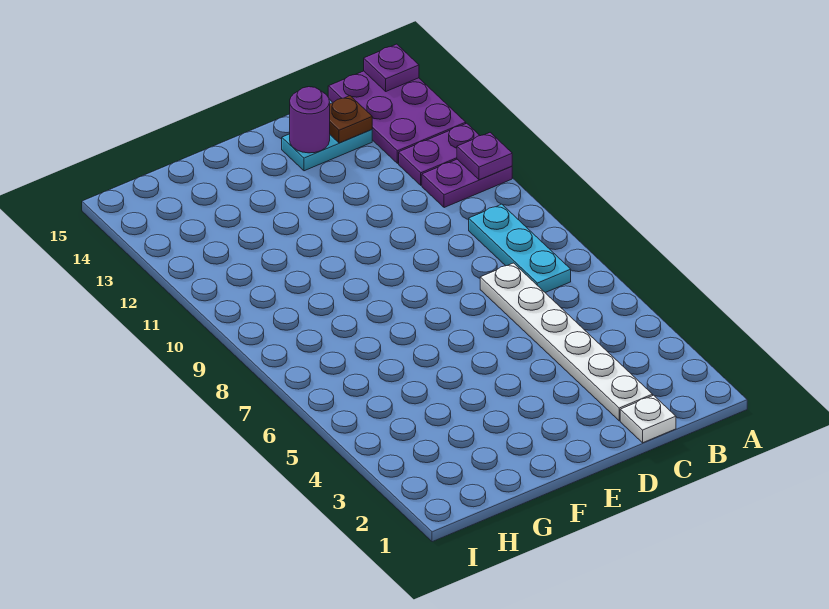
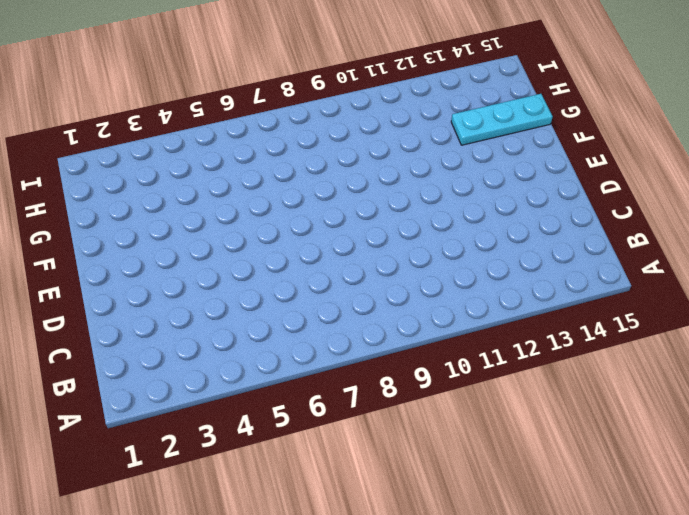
cyan 1x3 plate [451,94,553,145] -> cyan 1x3 plate moved to [469,204,571,293]
none -> purple 1x2 plate [422,159,512,208]
none -> purple 1x2 plate [399,123,480,185]

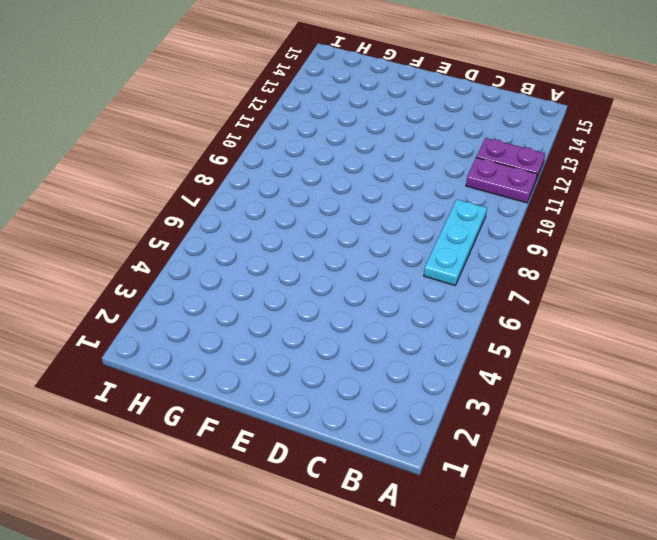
none -> purple 2x3 plate [328,71,466,163]
none -> white 1x1 plate [620,395,676,443]

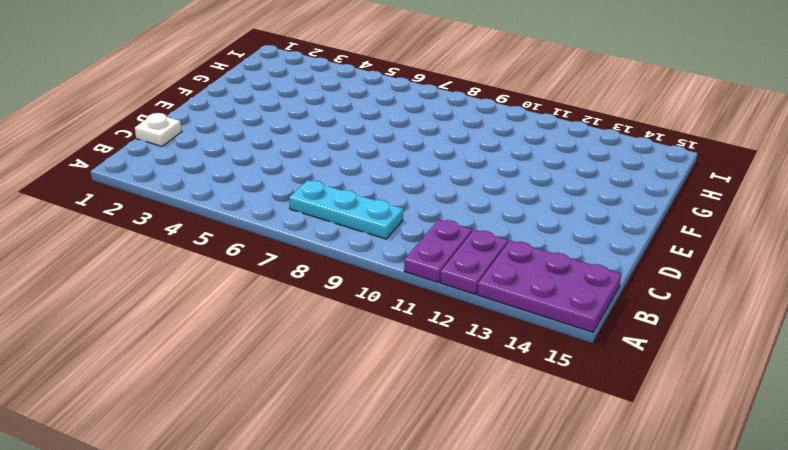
none -> white 1x6 plate [480,263,653,421]
none -> cyan 1x2 plate [282,130,372,171]

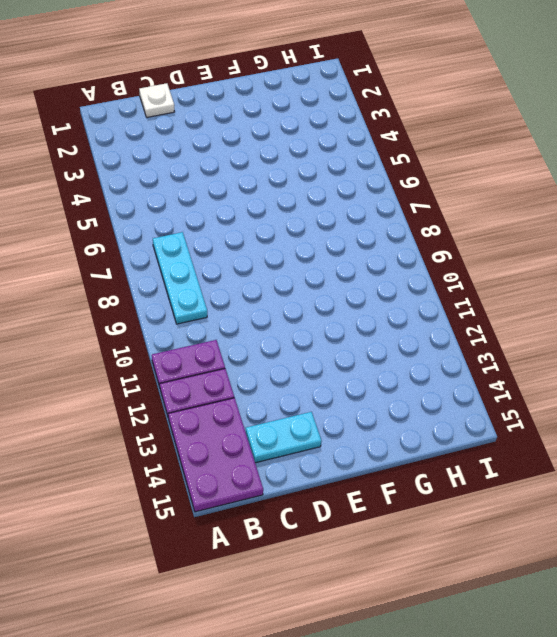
none -> white 1x6 plate [480,263,653,421]
none -> purple 1x1 plate [457,133,512,180]

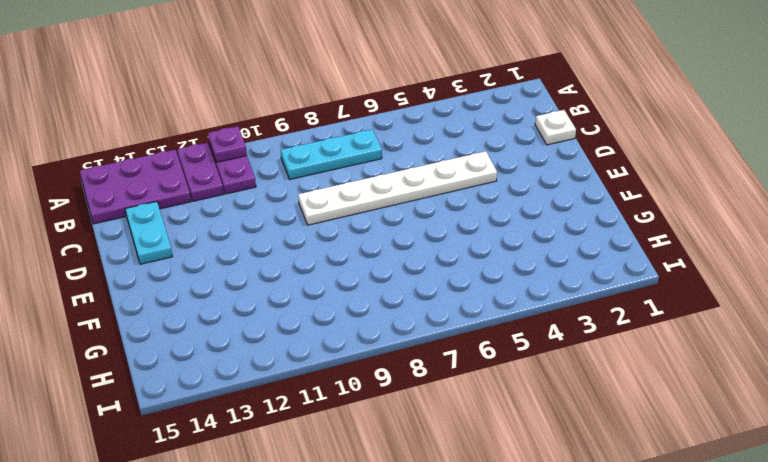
white 1x6 plate [298,151,497,225] -> white 1x6 plate moved to [480,263,653,421]
none -> purple 1x1 plate [364,44,419,91]
none -> brown 1x1 plate [330,96,372,143]

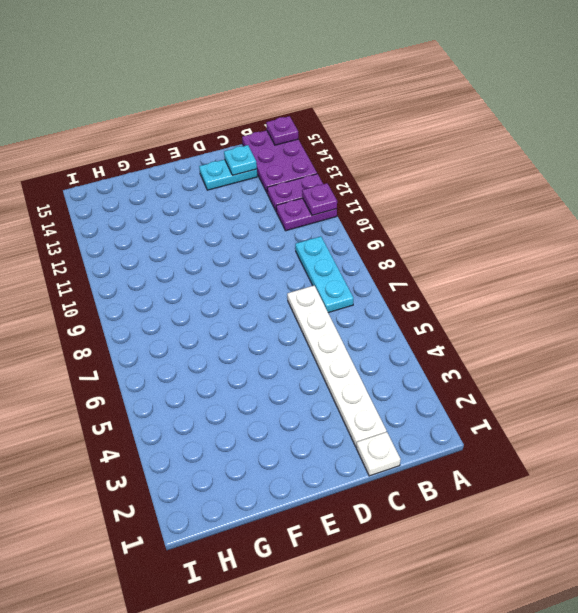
cyan 1x1 plate [224,145,257,175] -> brown 1x1 plate [330,96,372,143]
none -> purple 1x1 round brick [290,87,330,153]

